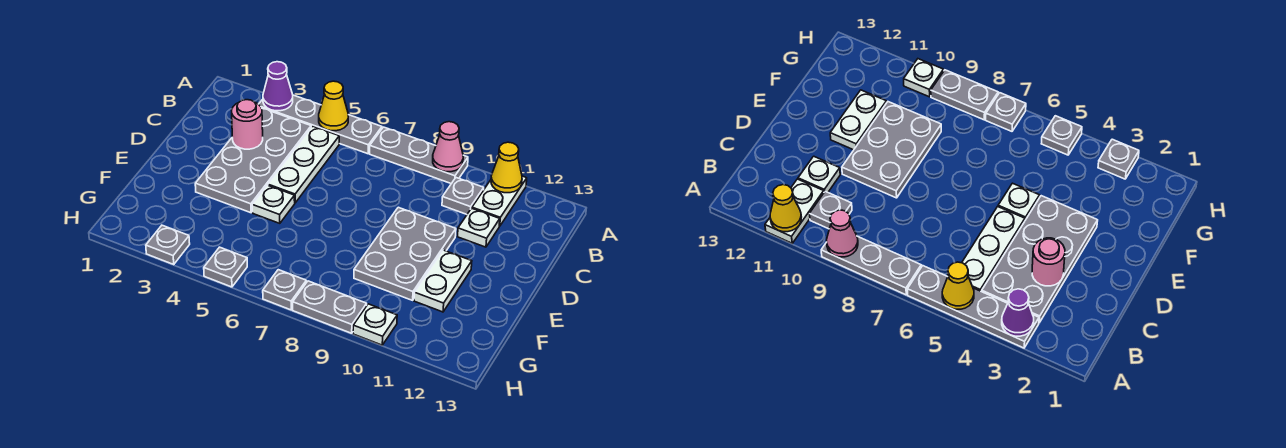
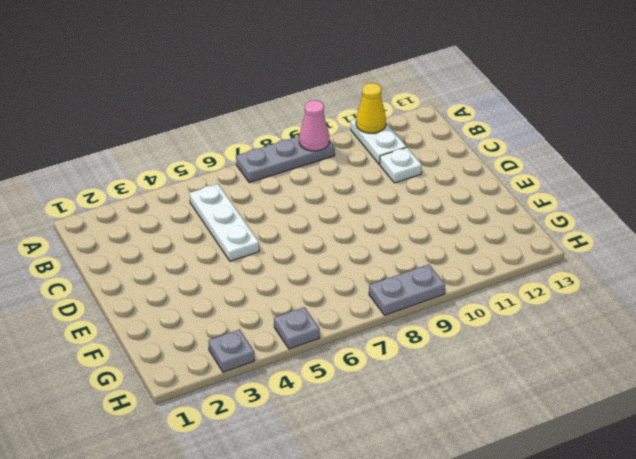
none -> grey 1x4 plate [259,95,382,154]
none -> grey 2x4 plate [195,108,311,213]
none -> grey 1x1 plate [442,178,484,214]

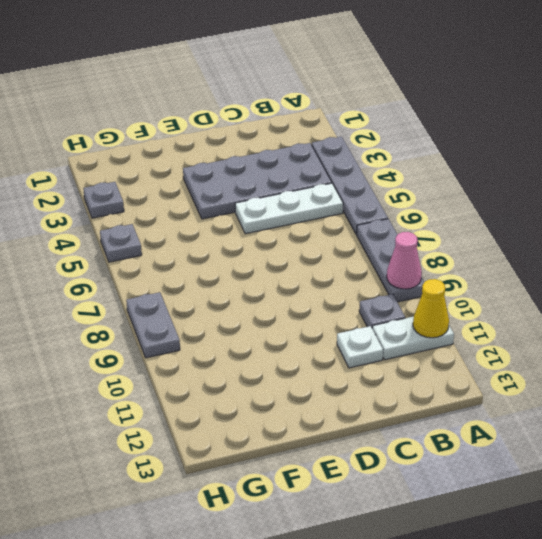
none -> grey 2x3 plate [354,207,456,300]
none -> white 1x1 plate [252,185,295,223]
none -> white 1x2 plate [414,250,472,312]

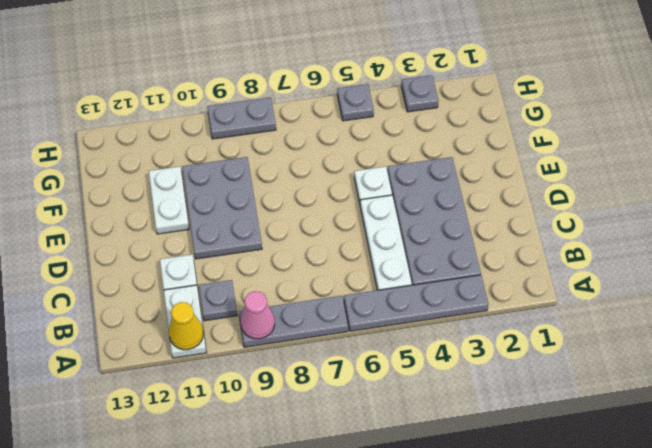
none -> grey 1x1 plate [263,270,306,310]
none -> white 1x1 plate [353,304,397,345]
none -> purple 1x1 cone [263,62,293,111]

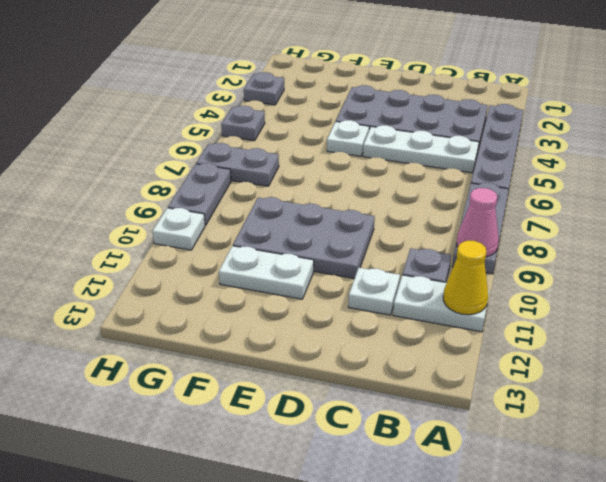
grey 1x2 plate [196,143,279,186] -> grey 1x1 plate [263,270,306,310]
none -> purple 1x1 cone [263,62,293,111]
none -> yellow 1x1 cone [319,81,348,131]
none -> pink 1x1 round brick [232,100,263,149]

